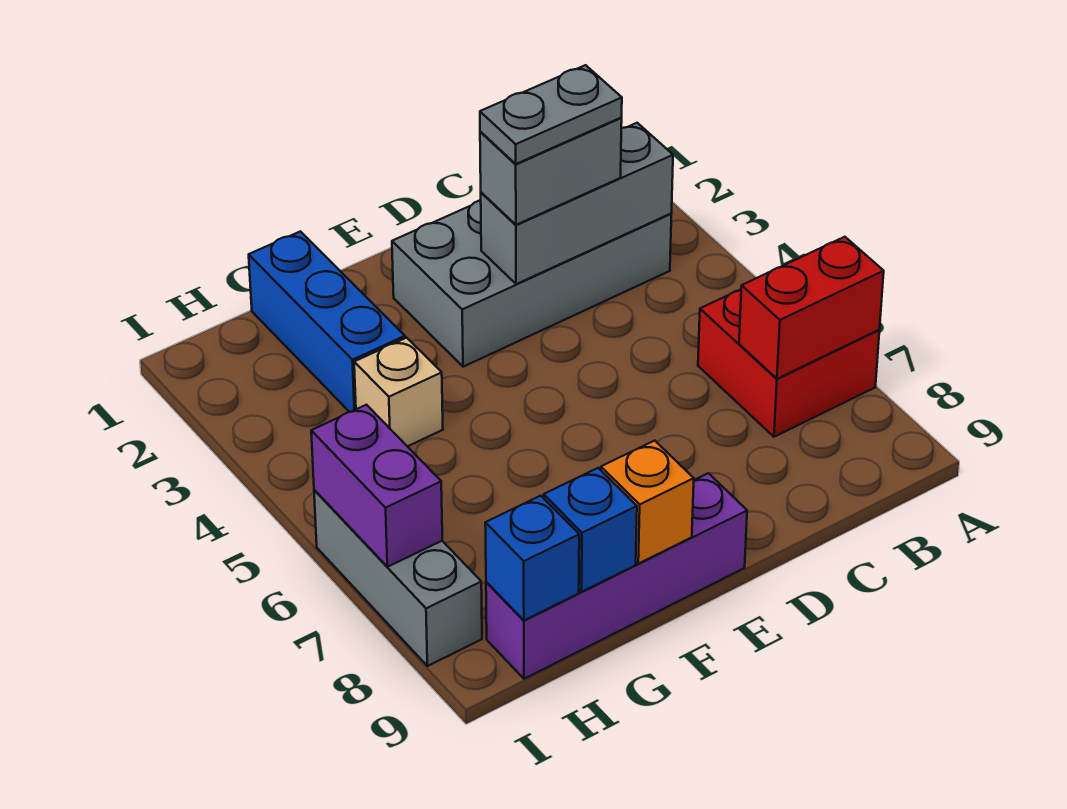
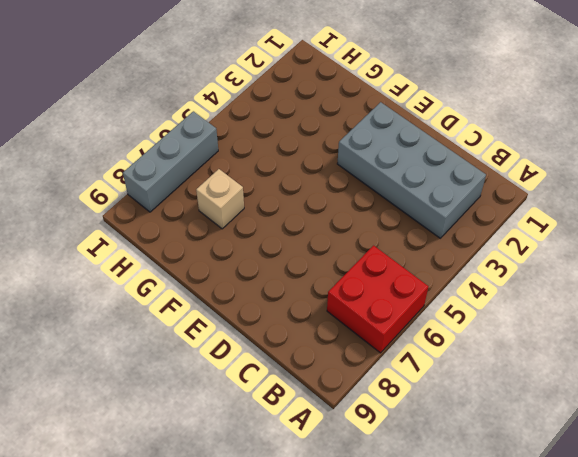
tan 1x1 brick [196,169,244,229] -> tan 1x1 brick moved to [354,338,443,446]
none -> purple 1x4 brick [486,473,747,679]
none -> blue 1x3 brick [249,232,405,412]
none -> red 1x2 brick [739,237,884,379]

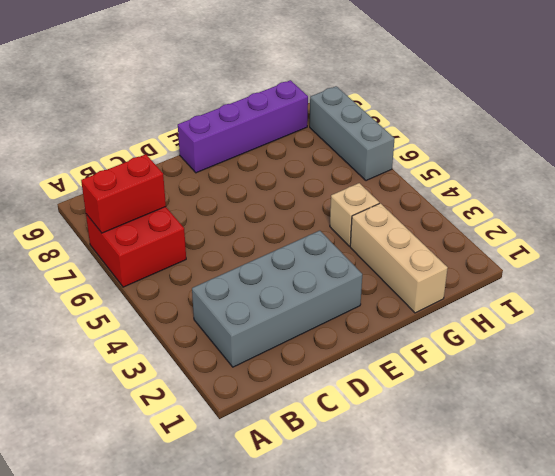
tan 1x3 brick [350,203,448,313] -> blue 1x3 brick [249,232,405,412]
none -> grey 1x3 brick [481,123,673,284]
none -> orange 1x1 brick [601,441,694,564]
none -> blue 1x1 brick [544,468,637,592]

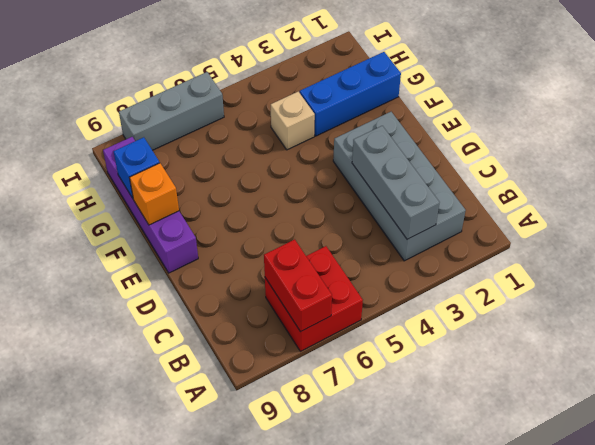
none -> blue 1x1 brick [485,496,579,620]
none -> purple 1x2 brick [311,405,442,567]
none -> grey 1x2 brick [480,118,622,225]

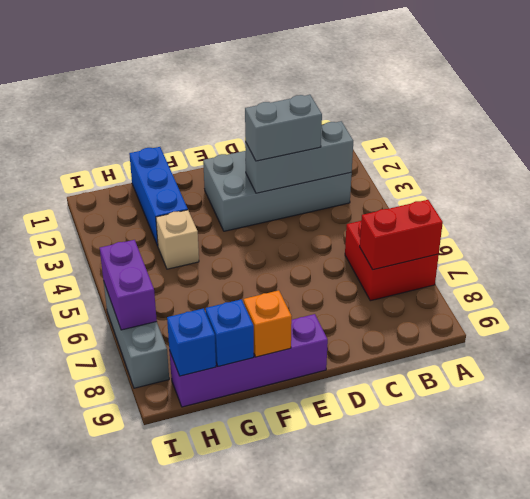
none -> grey 1x2 plate [480,65,622,164]

